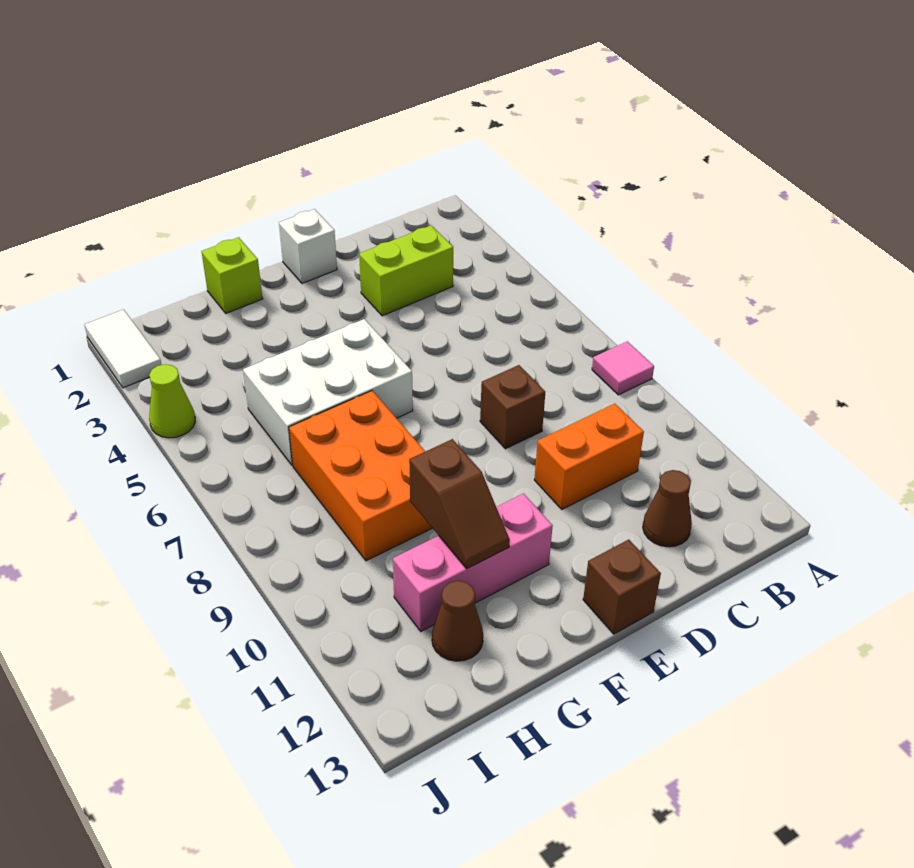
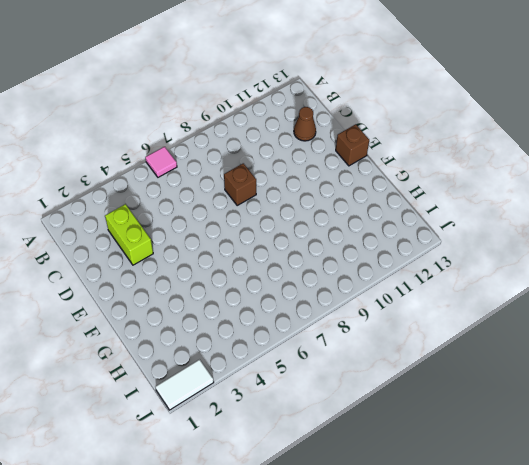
pink 1x1 tile [145,147,177,177] -> pink 1x1 tile moved to [592,341,654,395]
none -> orange 1x2 brick [534,404,644,509]
none -> white 1x1 brick [279,209,337,283]
none -> white 2x3 brick [243,319,413,465]

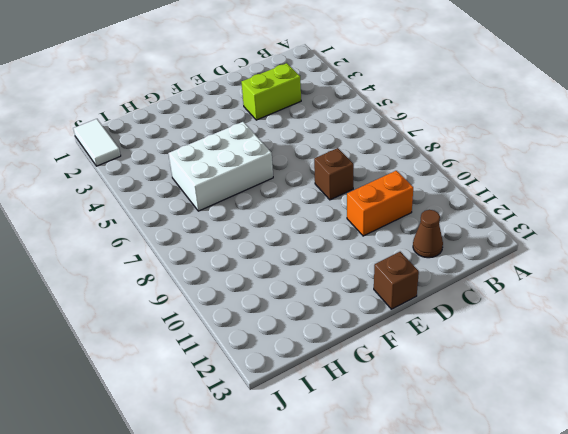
none -> pink 1x1 tile [592,341,654,395]
none -> white 1x1 brick [279,209,337,283]
none -> pink 1x3 brick [393,494,553,631]

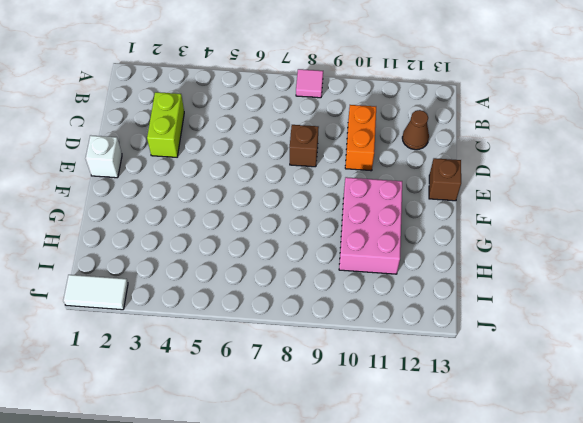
pink 2x3 brick [339,177,402,274] -> pink 1x3 brick [393,494,553,631]
none -> white 2x3 brick [243,319,413,465]
none -> lime 1x1 brick [201,237,262,313]
none -> orange 2x3 brick [289,391,432,561]

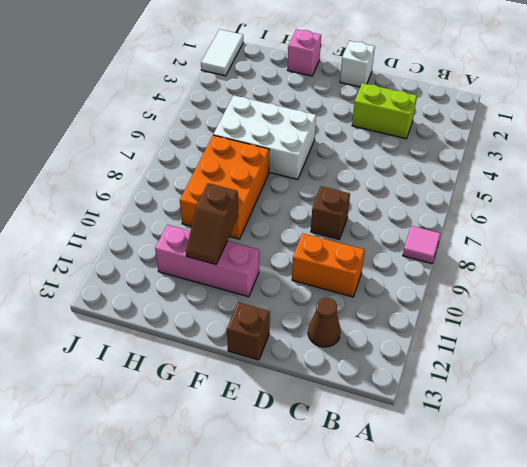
pink 1x1 brick [288,29,321,76] -> lime 1x1 brick [201,237,262,313]
none -> brown 1x1 cone [432,581,483,661]
none -> lime 1x1 cone [149,364,195,438]

